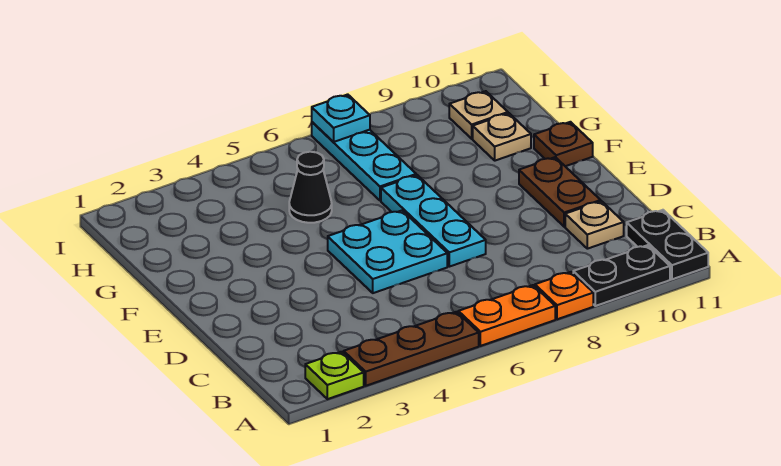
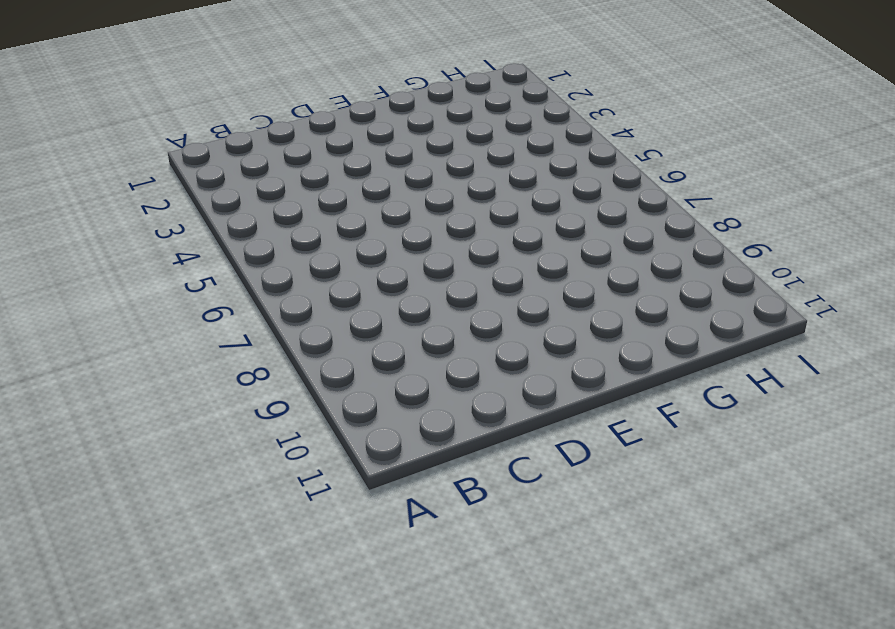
none -> lime 1x1 plate [305,352,364,399]
none -> brown 1x3 plate [344,312,479,386]
none -> orange 1x2 plate [458,285,555,346]

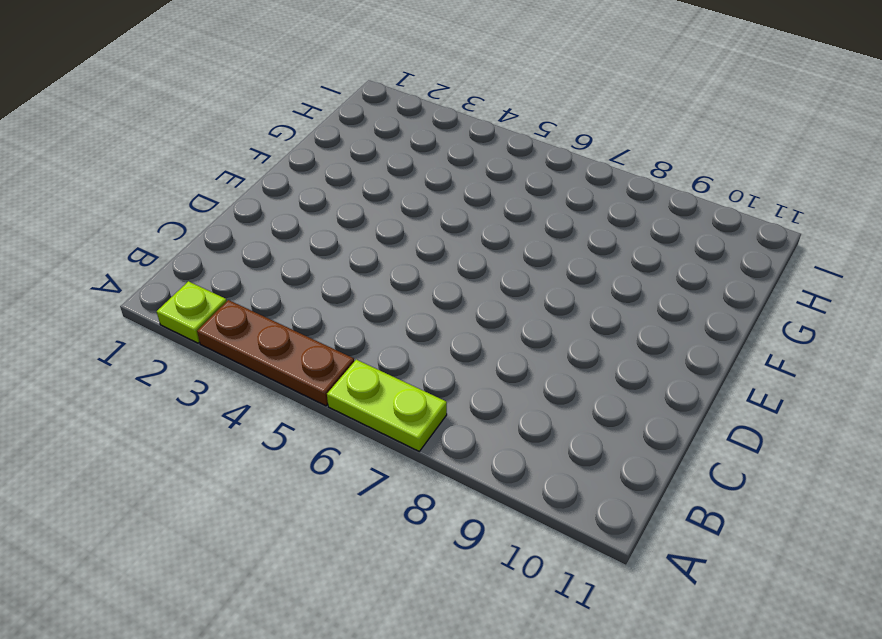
lime 1x2 plate [327,360,447,451] -> orange 1x2 plate [458,285,555,346]
none -> orange 1x1 plate [535,272,593,319]
none -> black 1x2 plate [573,245,670,306]
none -> black 1x2 plate [627,210,708,279]

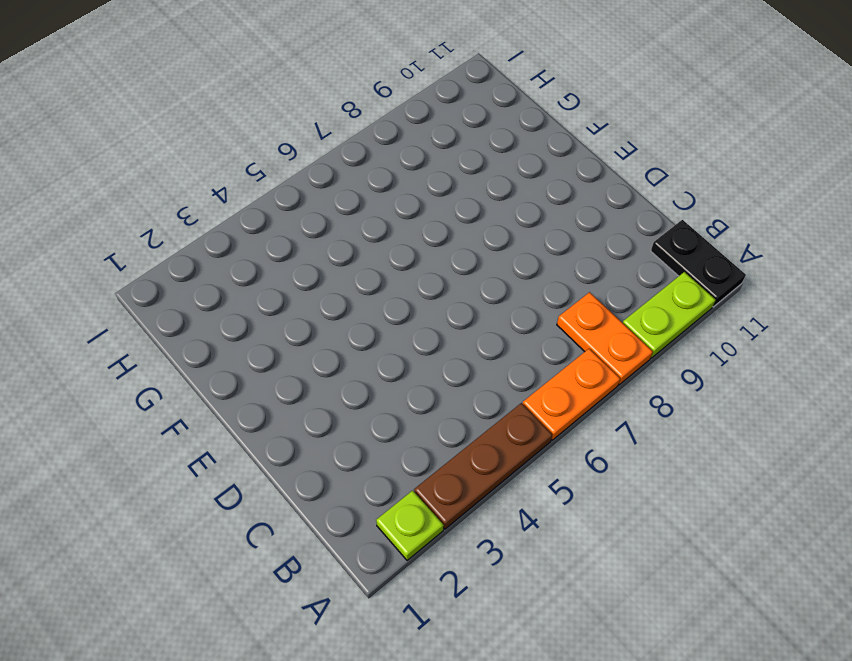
orange 1x2 plate [557,292,653,385] -> orange 1x1 plate [535,272,593,319]
lime 1x2 plate [623,272,716,358] -> black 1x2 plate [573,245,670,306]
none -> tan 1x1 plate [565,201,624,249]
none -> cyan 2x2 plate [328,210,447,293]
none -> cyan 1x3 plate [381,175,486,267]

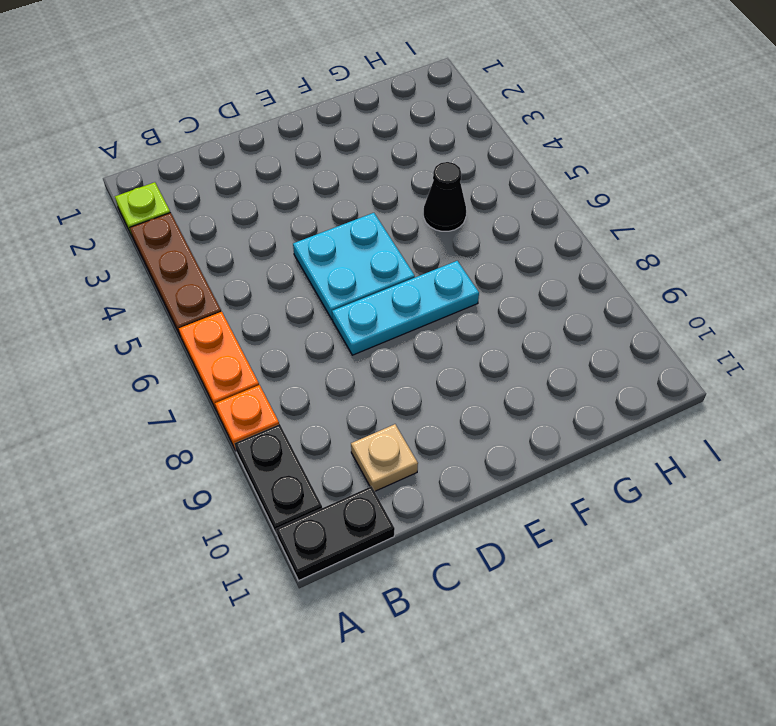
none -> brown 1x2 plate [519,157,601,227]
none -> brown 1x1 plate [534,122,593,166]
none -> cyan 1x3 plate [312,122,416,201]

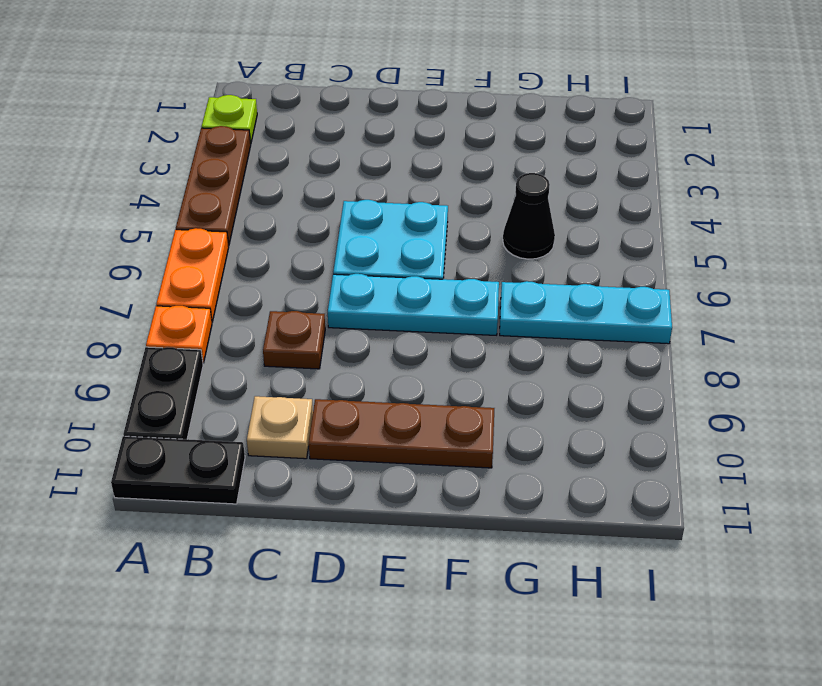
brown 1x1 plate [263,311,325,369] -> brown 1x1 plate moved to [534,122,593,166]
brown 1x3 plate [309,399,494,468] -> brown 1x2 plate [519,157,601,227]
none -> tan 1x1 plate [473,113,531,161]
none -> tan 1x1 plate [449,91,508,139]
none -> cyan 1x1 plate [312,94,370,142]

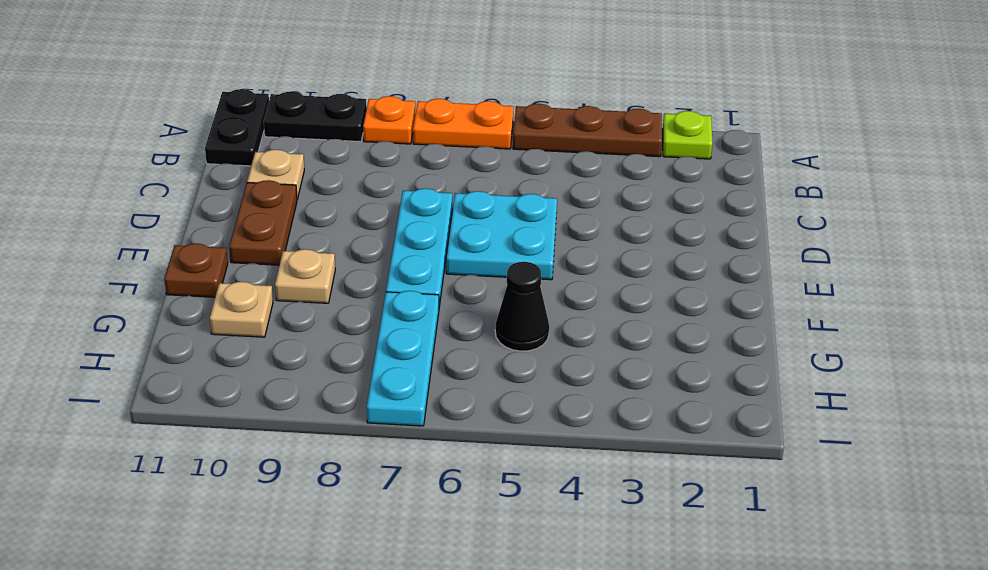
tan 1x1 plate [275,249,335,303] -> tan 1x1 plate moved to [449,91,508,139]
none -> cyan 1x1 plate [312,94,370,142]

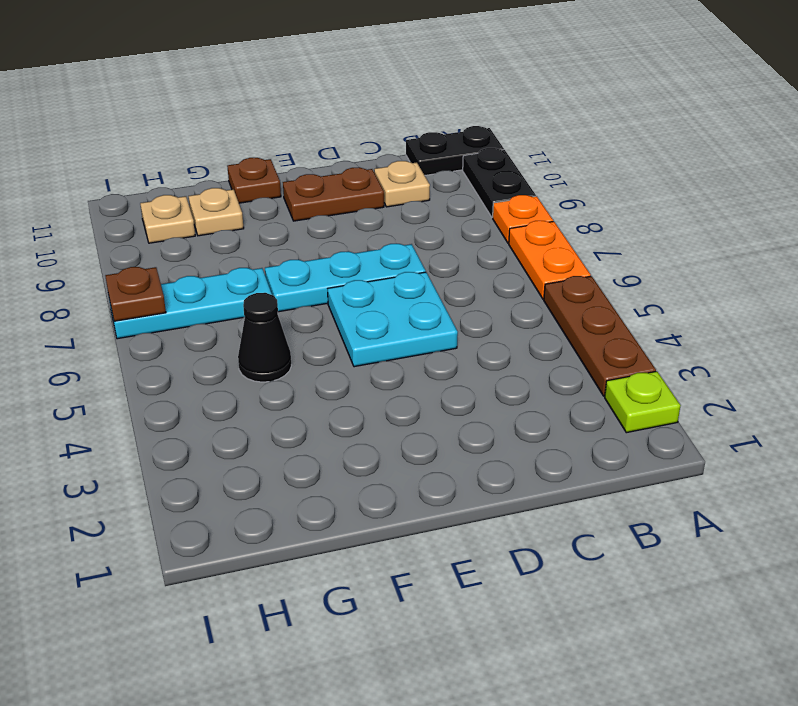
brown 1x1 plate [105,267,166,321] -> cyan 1x1 plate [312,94,370,142]

